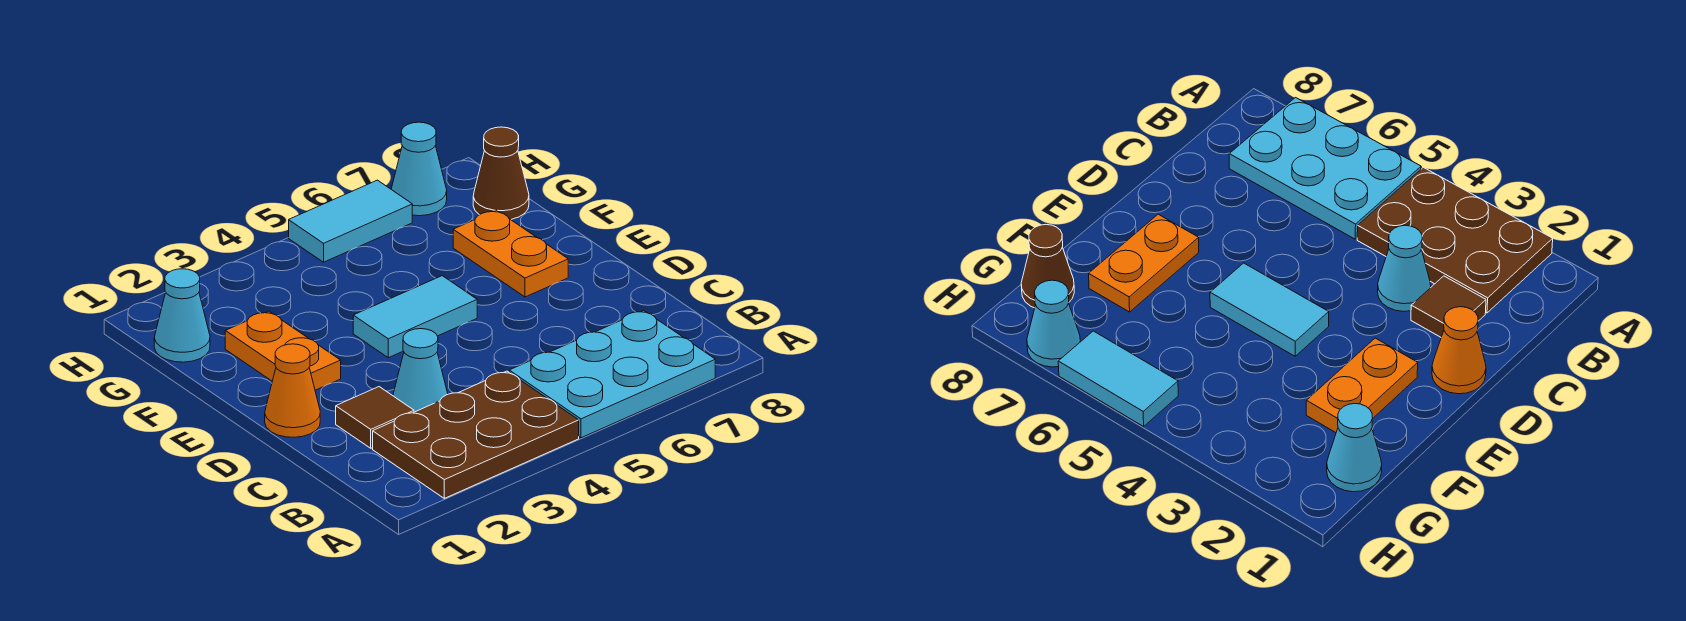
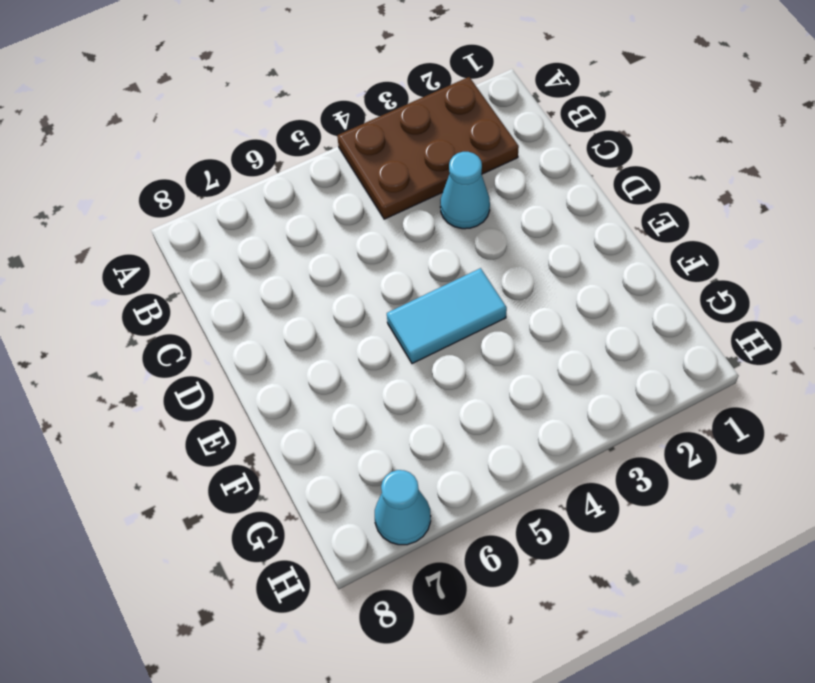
none -> cyan 2x3 plate [509,310,715,438]
none -> brown 1x1 tile [336,387,414,448]
none -> orange 1x1 cone [265,344,320,437]

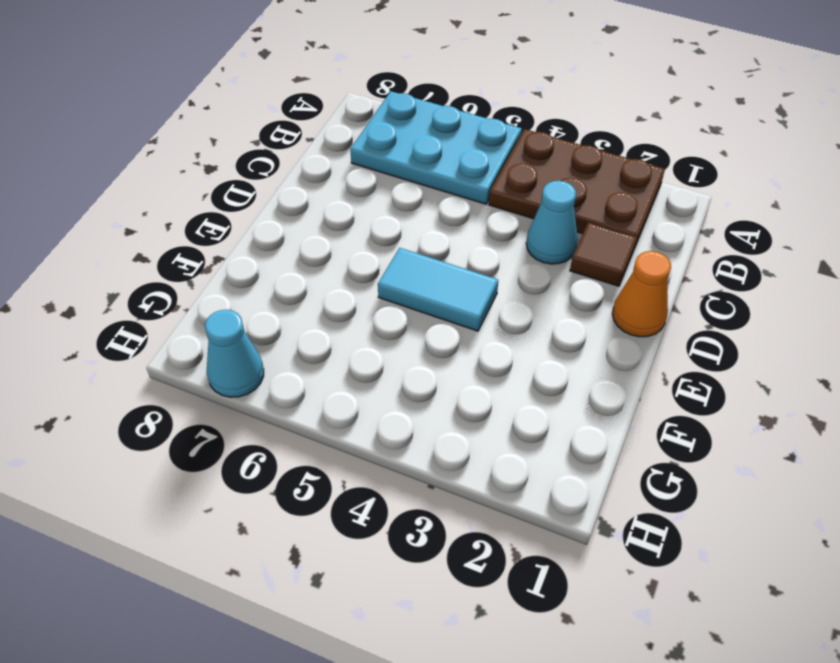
none -> orange 1x2 plate [225,311,341,390]
none -> orange 1x2 plate [453,210,568,297]
none -> cyan 1x1 cone [154,269,210,362]

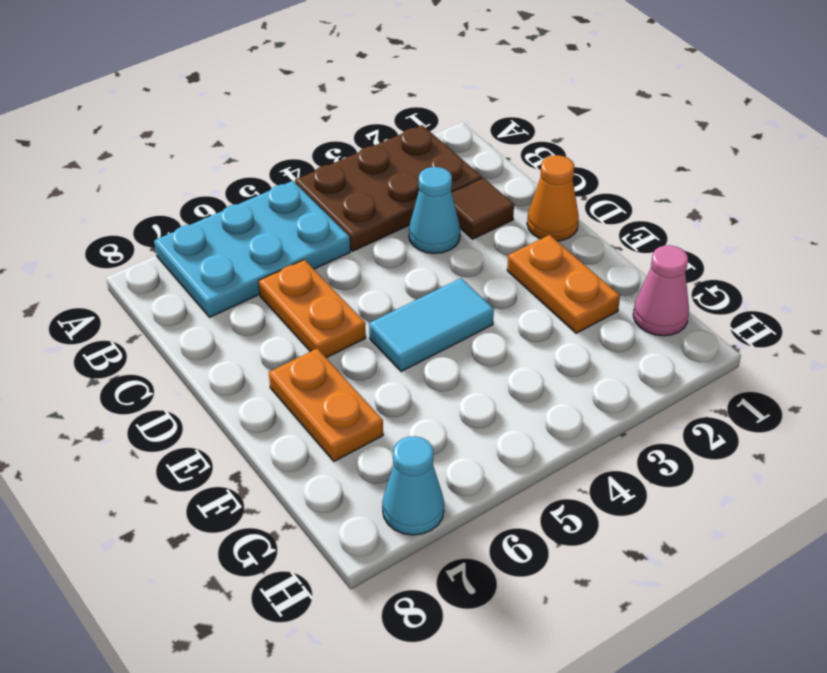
orange 1x2 plate [259,260,366,358] -> none
pink 1x1 cone [633,245,689,336] -> cyan 1x1 cone [154,269,210,362]
none -> brown 1x1 cone [473,127,529,219]
none -> cyan 1x2 tile [289,180,412,262]

